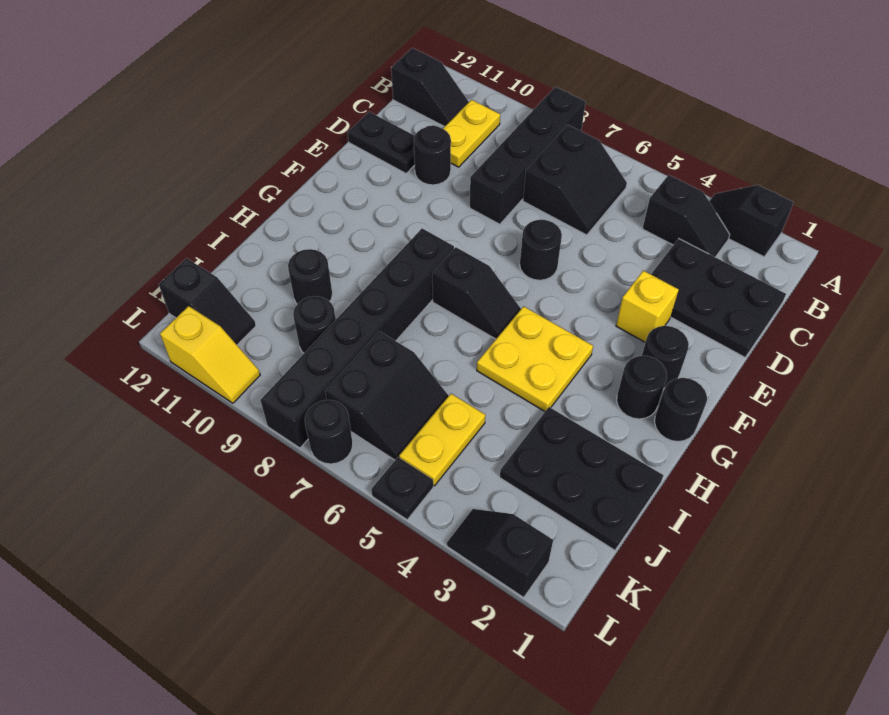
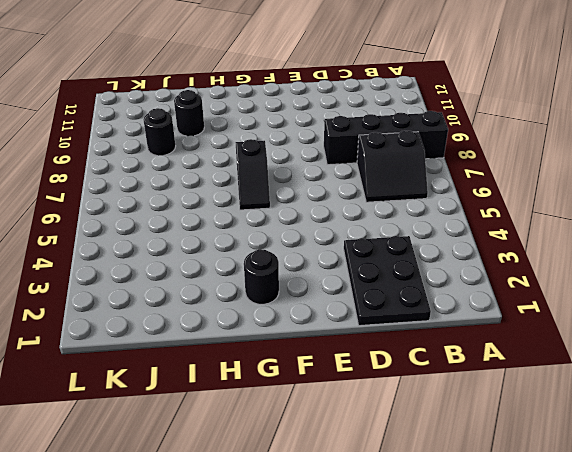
none -> black 1x2 slope [709,185,794,257]
none -> black 1x2 slope [642,175,730,257]
none -> yellow 1x2 plate [443,100,500,167]

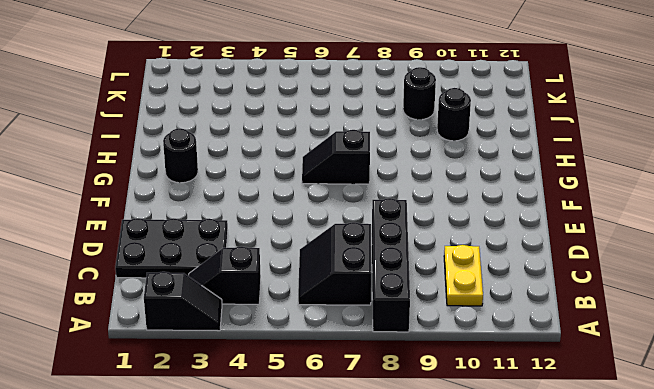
none -> black 1x2 slope [391,48,469,127]
none -> black 1x1 round brick [414,125,451,185]
none -> black 1x2 plate [348,112,415,173]

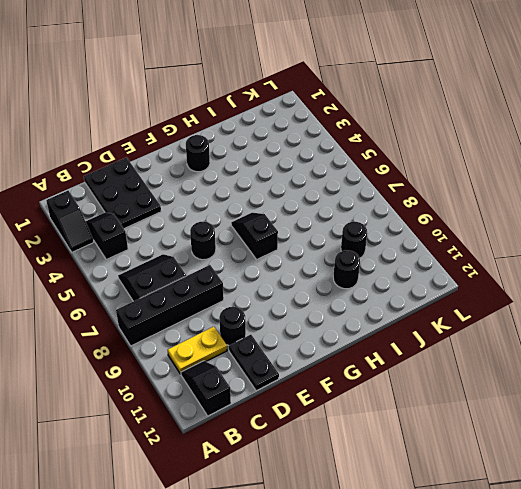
none -> yellow 1x1 brick [616,271,679,342]
none -> black 1x1 round brick [642,326,689,388]
none -> black 1x1 round brick [655,378,707,442]

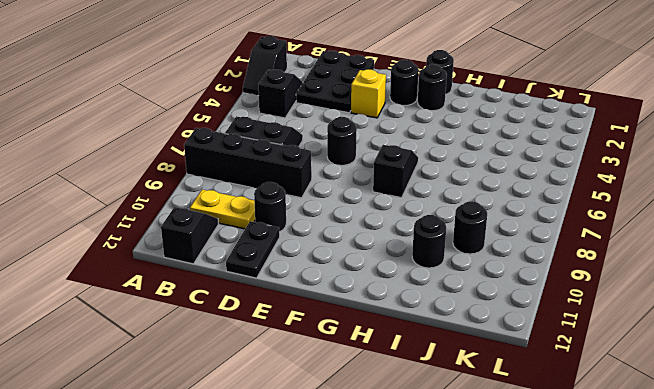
none -> yellow 2x2 plate [477,306,593,411]
none -> black 1x6 brick [260,228,454,448]
none -> black 2x3 plate [500,407,663,550]

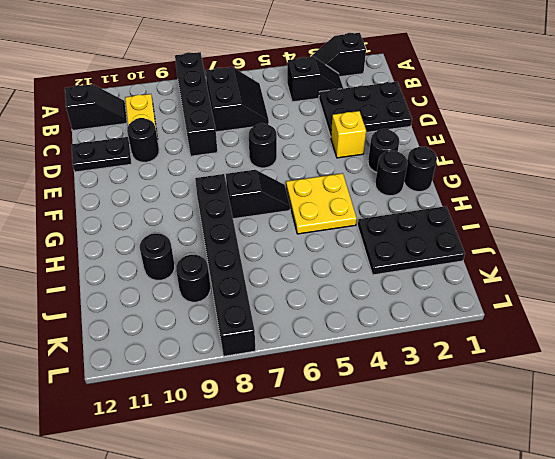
none -> yellow 1x2 plate [399,394,485,486]
none -> black 2x2 slope [325,331,449,460]
none -> black 1x2 slope [159,258,256,345]

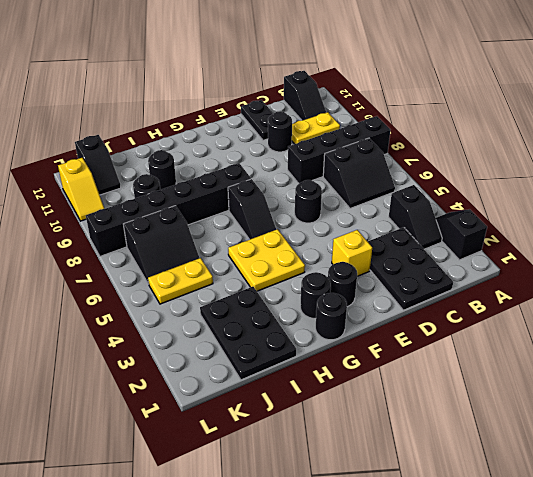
none -> black 1x2 slope [447,509,553,598]
none -> black 1x1 plate [371,457,433,520]
none -> black 1x1 round brick [305,400,353,464]

